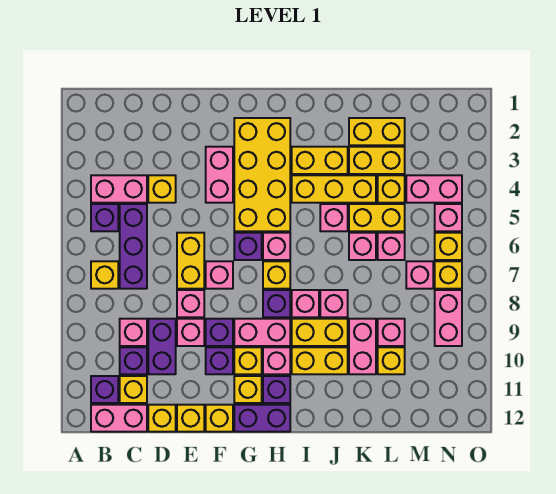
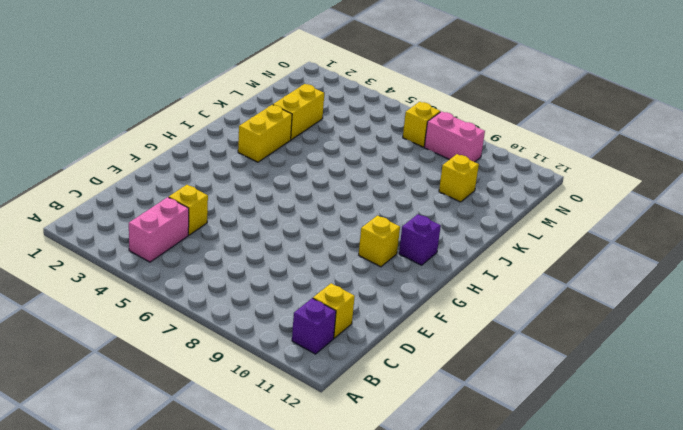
none -> purple 1x1 brick [91,204,118,231]
none -> yellow 1x1 brick [91,261,118,289]
none -> pink 1x2 brick [91,405,147,432]
none -> purple 1x3 brick [120,204,147,289]

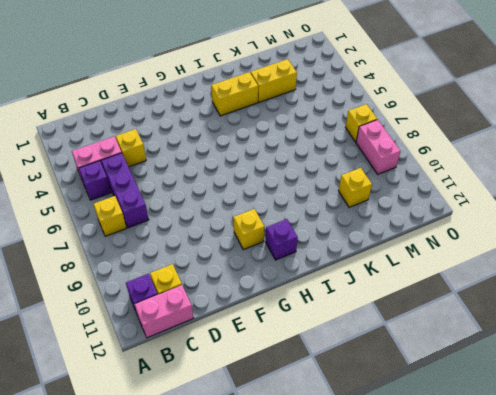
none -> pink 1x1 brick [120,319,147,346]
none -> purple 1x1 brick [120,347,147,374]
none -> purple 1x2 brick [148,319,176,374]
none -> yellow 1x1 brick [148,405,176,432]

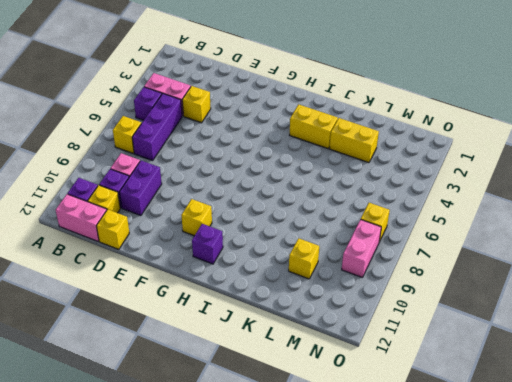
none -> yellow 1x2 brick [177,233,204,289]
none -> pink 1x1 brick [177,290,204,317]
none -> pink 1x1 brick [177,319,204,346]
none -> yellow 1x1 brick [177,405,204,432]

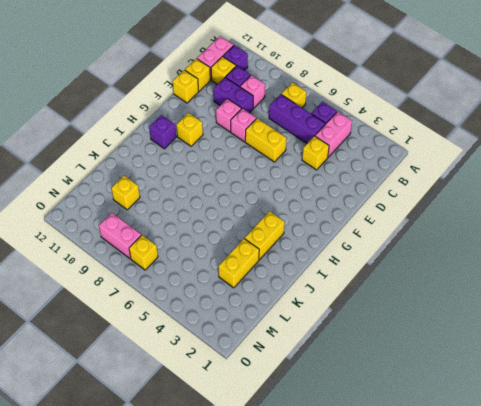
none -> pink 1x2 brick [206,147,233,203]
none -> pink 1x1 brick [206,261,233,289]
none -> purple 1x1 brick [206,319,233,346]
none -> purple 1x1 brick [206,347,233,374]

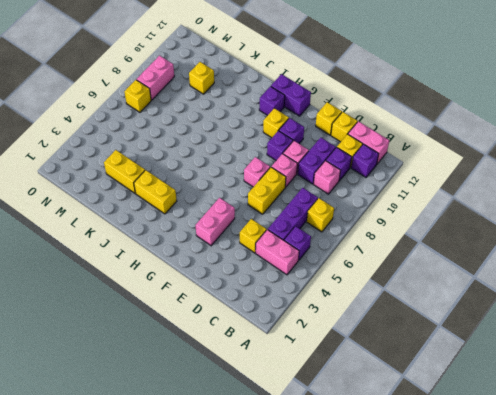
none -> yellow 1x1 brick [206,405,233,432]
none -> yellow 2x4 brick [234,118,290,231]
none -> purple 1x1 brick [234,233,262,260]
none -> pink 1x2 brick [234,319,290,346]

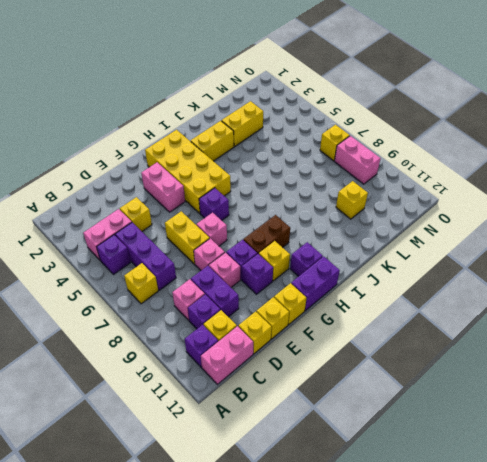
brown 1x2 brick [243,215,290,254] -> pink 1x2 brick [234,319,290,346]
none -> yellow 1x1 brick [234,376,262,403]
none -> pink 1x1 brick [263,233,290,260]
none -> yellow 1x1 brick [263,261,290,289]
none -> purple 1x1 brick [263,290,290,317]

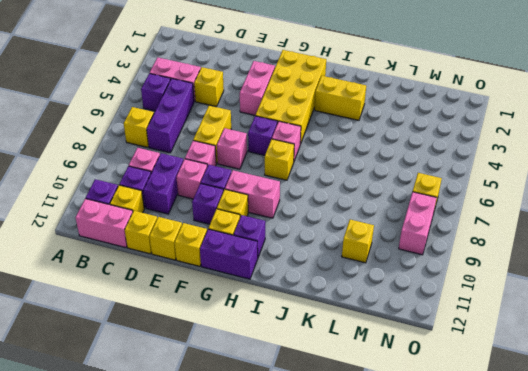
none -> purple 1x1 brick [263,290,290,317]
none -> pink 1x1 brick [263,347,290,374]
none -> yellow 1x3 brick [292,175,376,203]
none -> pink 1x1 brick [292,290,319,317]

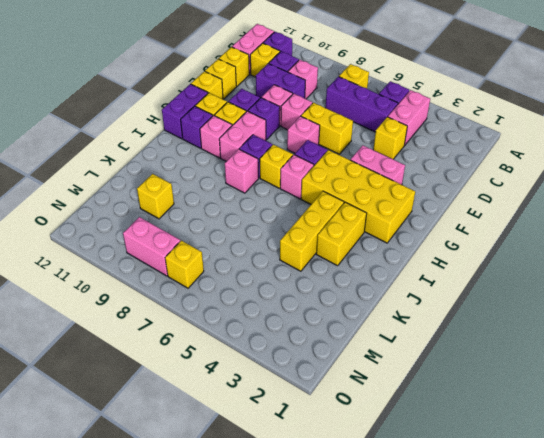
none -> yellow 1x2 brick [292,319,348,346]
none -> yellow 1x2 brick [292,347,348,374]
none -> pink 1x1 brick [320,204,348,231]
none -> pink 1x1 brick [320,290,348,317]

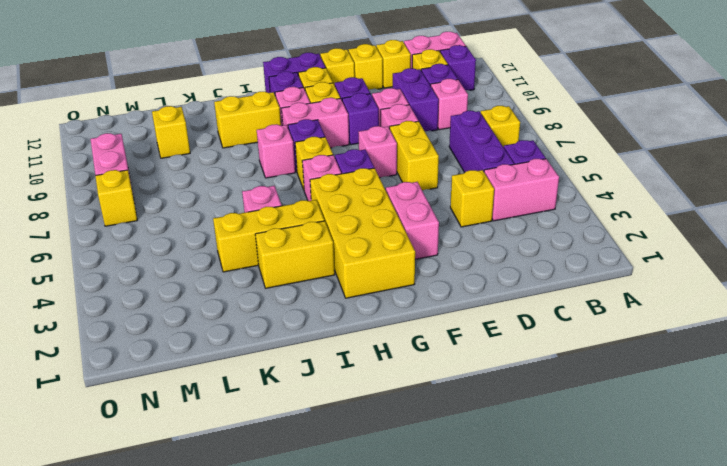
none -> yellow 1x2 brick [292,319,348,346]
none -> pink 1x1 brick [320,290,348,317]
none -> yellow 1x2 brick [349,118,405,145]
none -> yellow 1x2 brick [349,147,405,174]

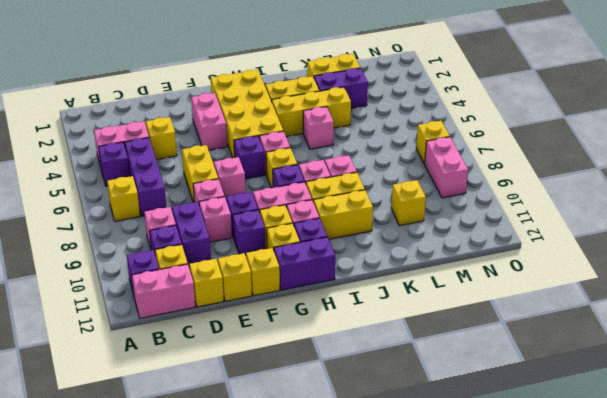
purple 1x2 brick [314,68,368,108] -> yellow 1x2 brick [349,147,405,174]
none -> yellow 1x2 brick [349,204,405,231]
none -> pink 1x1 brick [349,233,376,260]
none -> pink 1x2 brick [349,319,376,374]
none -> yellow 1x1 brick [378,175,405,203]

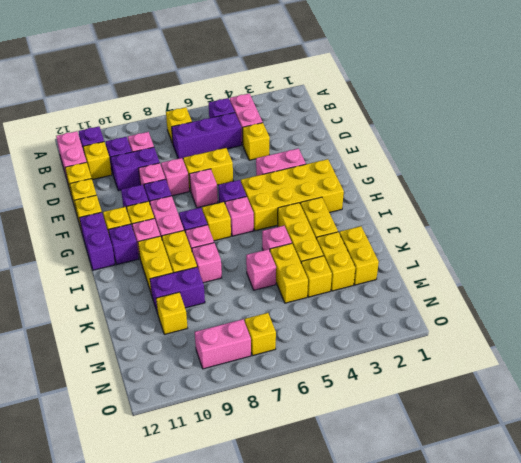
purple 1x2 brick [150,267,205,313] -> pink 1x2 brick [349,319,376,374]
none -> pink 1x1 brick [378,233,405,260]
none -> pink 1x1 brick [378,319,405,346]
none -> pink 1x2 brick [406,175,462,203]
none -> pink 1x1 brick [406,261,433,289]

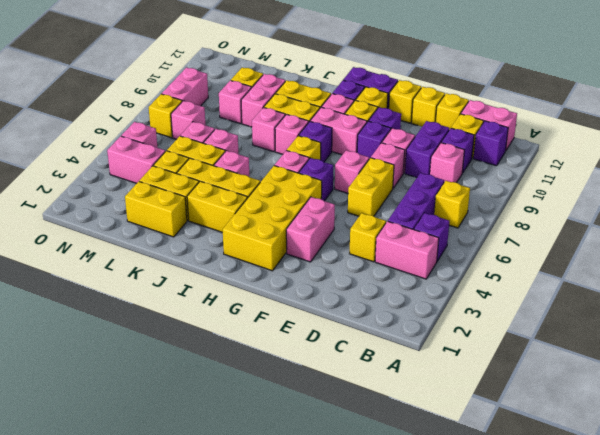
none -> yellow 1x1 brick [435,233,462,260]

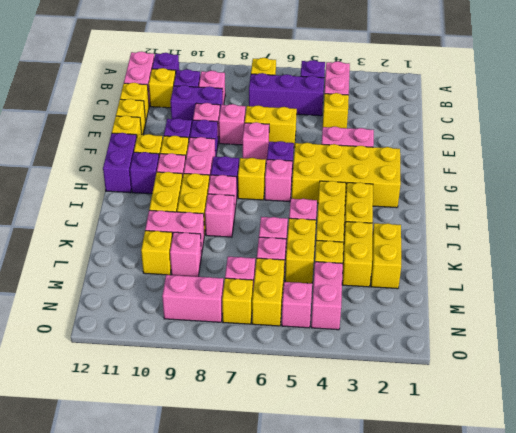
yellow 1x2 brick [252,258,284,326] -> yellow 1x1 brick [435,233,462,260]

